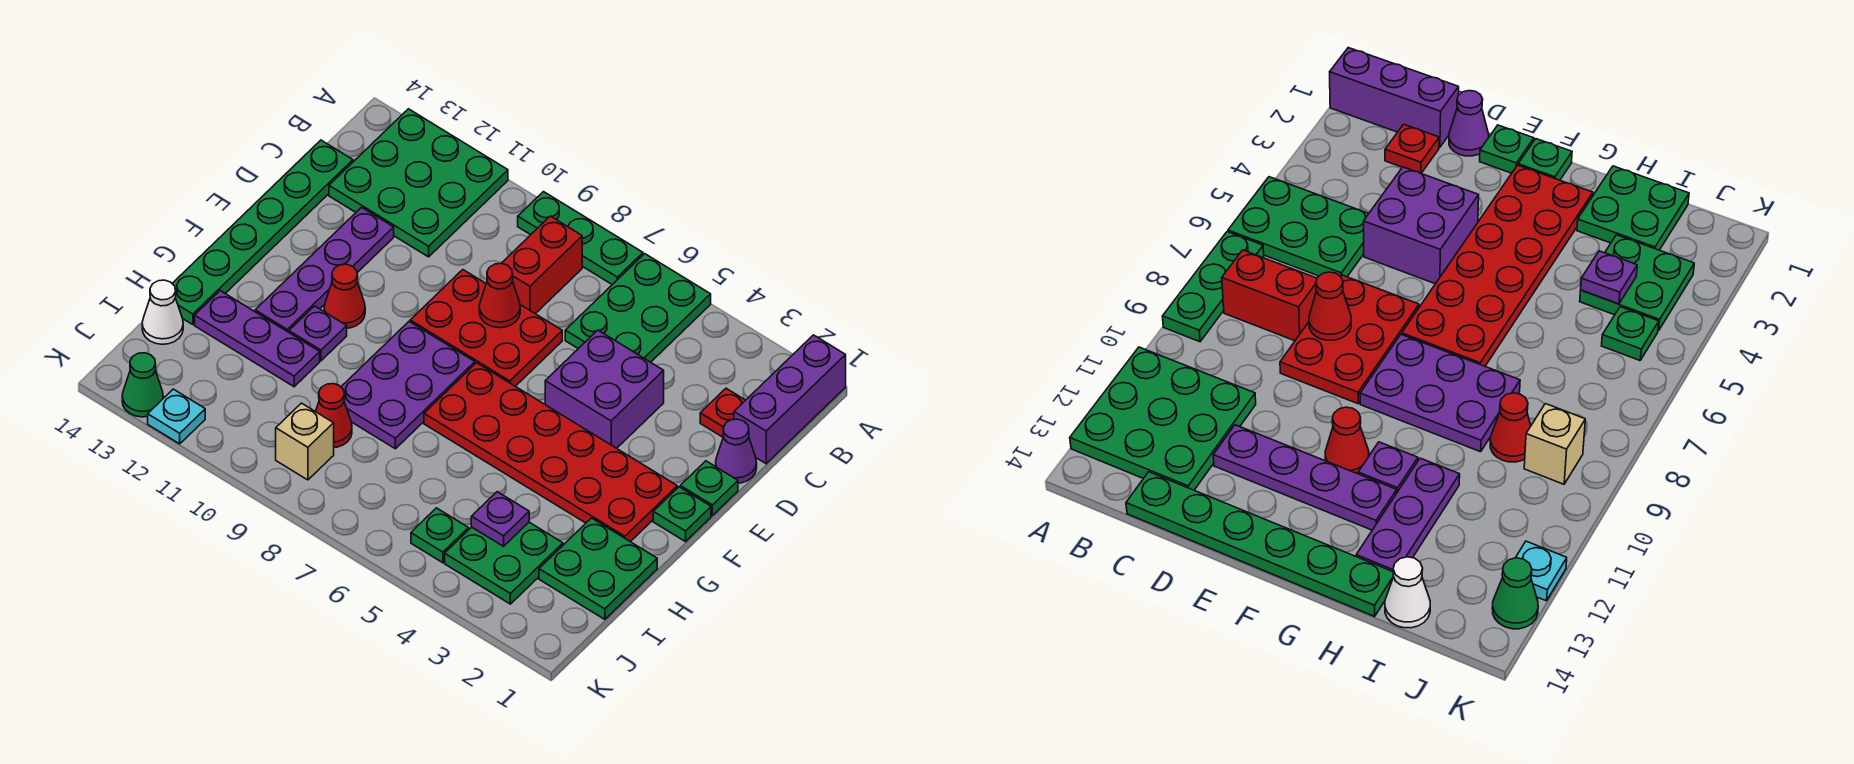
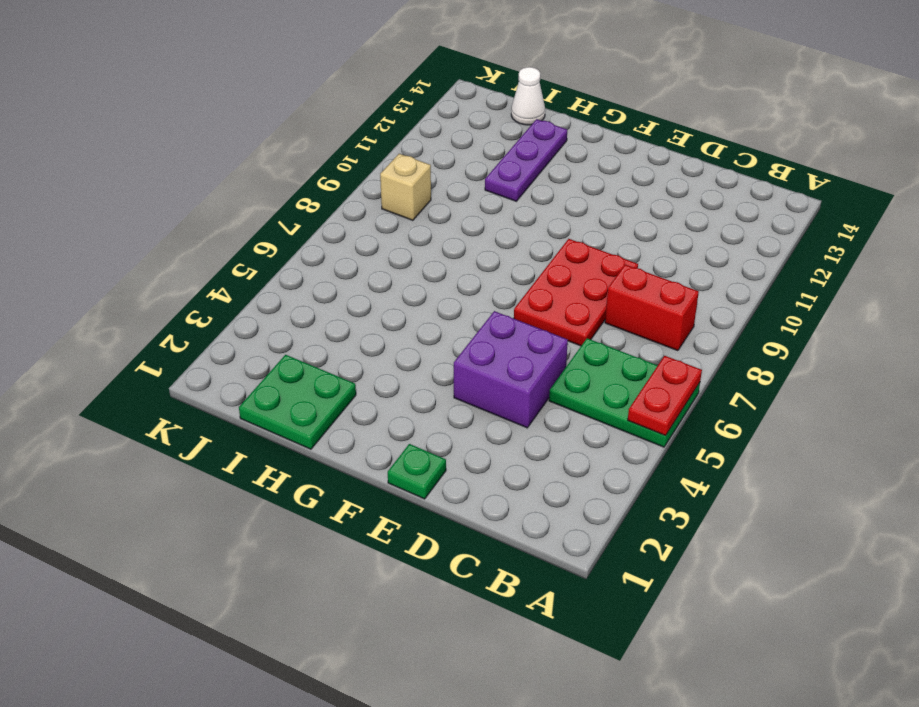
red 1x2 plate [628,356,702,436] -> none
none -> purple 1x3 brick [734,335,846,464]
none -> green 1x3 plate [518,192,643,285]
none -> green 3x3 plate [329,109,508,257]

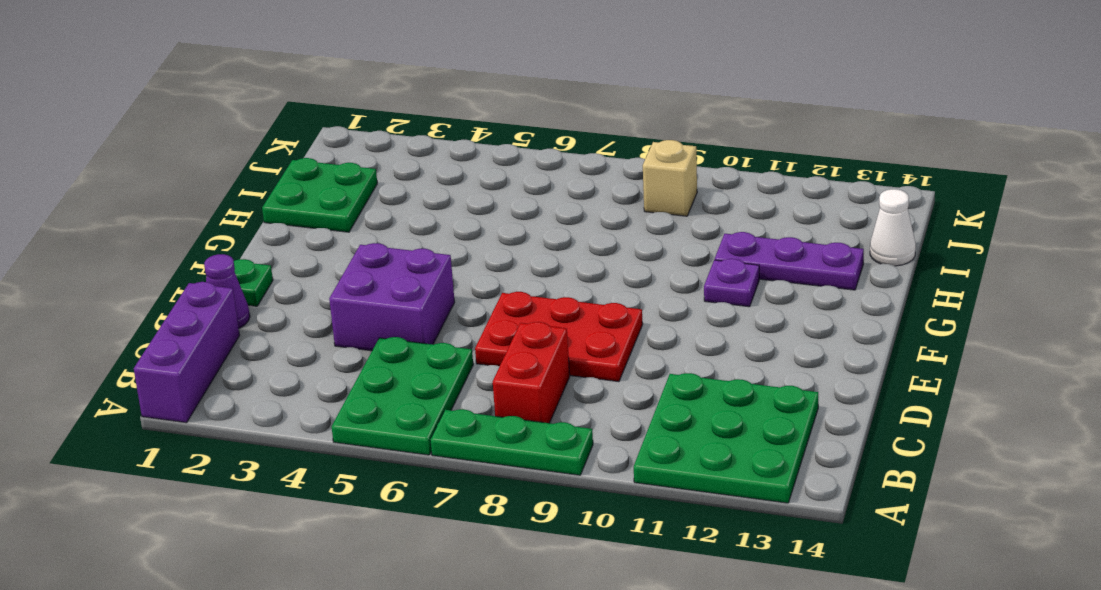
none -> red 1x1 plate [700,388,745,437]
none -> green 1x6 plate [172,140,353,325]
none -> purple 1x4 plate [255,208,394,332]

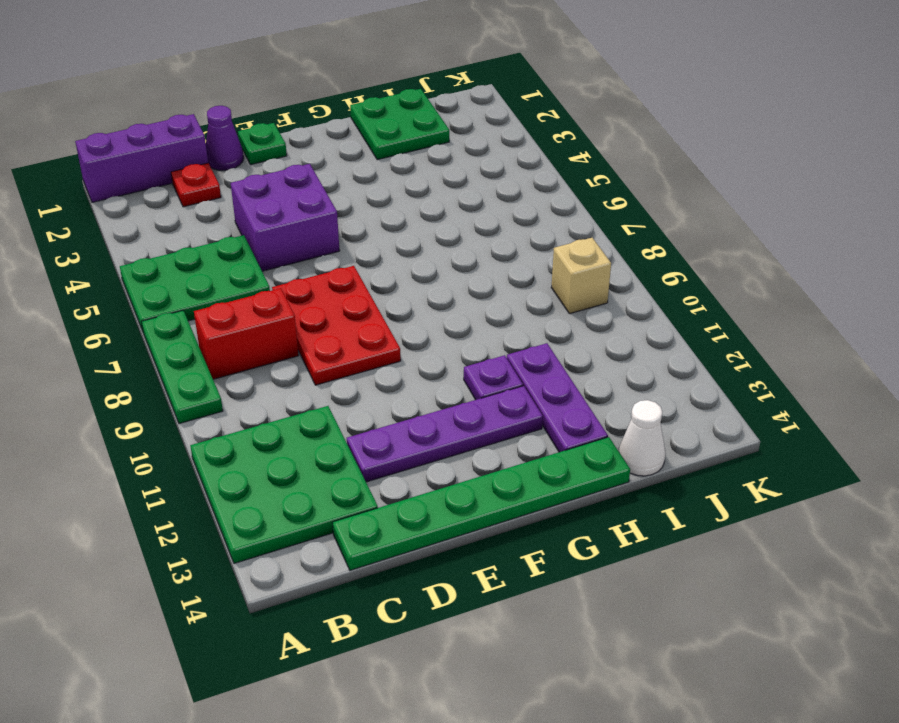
none -> green 1x1 plate [653,487,711,542]
none -> red 2x6 plate [424,363,677,542]
none -> purple 2x3 plate [341,322,475,449]

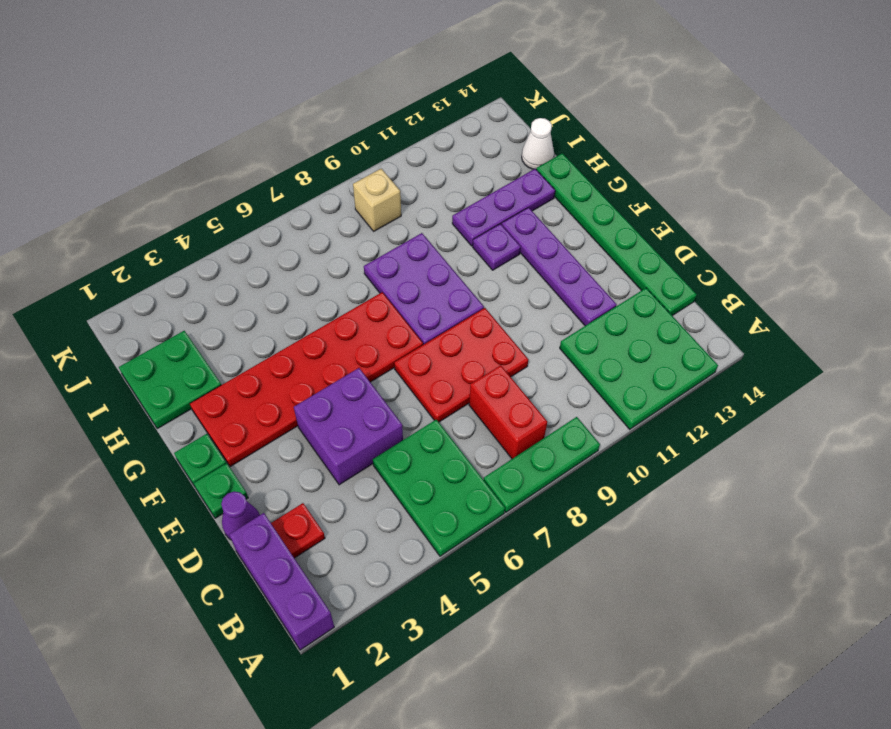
none -> red 1x1 cone [324,264,365,328]
none -> green 2x2 plate [445,522,563,604]
none -> red 1x1 cone [316,384,352,447]

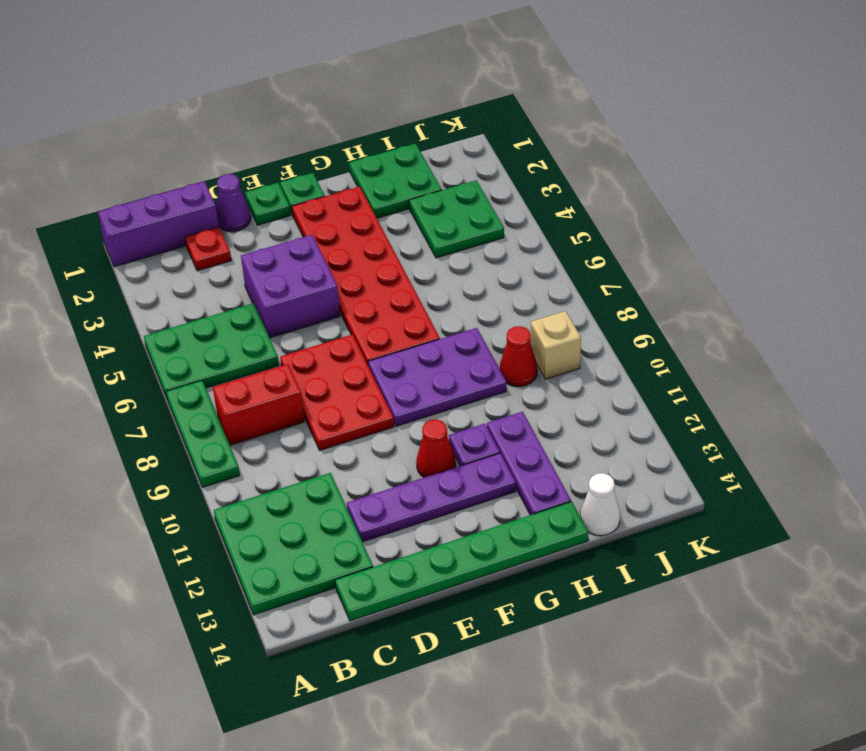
none -> green 1x1 plate [411,508,469,563]
none -> cyan 1x1 plate [148,389,205,444]
none -> green 1x1 cone [122,353,163,417]

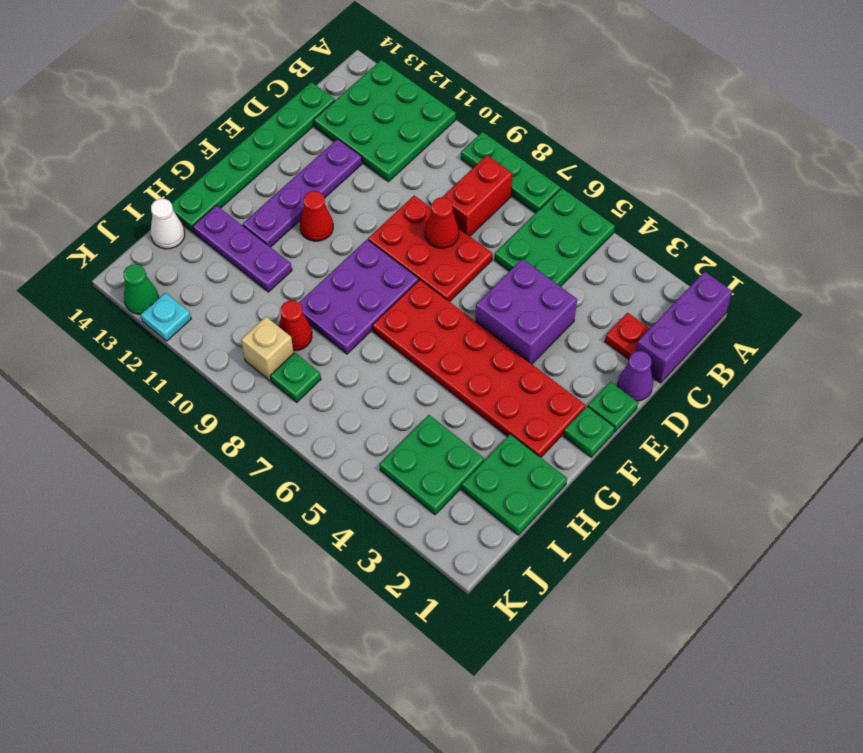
green 1x1 plate [270,352,321,402] -> green 1x1 plate moved to [411,508,469,563]
none -> purple 1x1 plate [289,306,347,361]
none -> purple 1x1 plate [471,492,529,546]

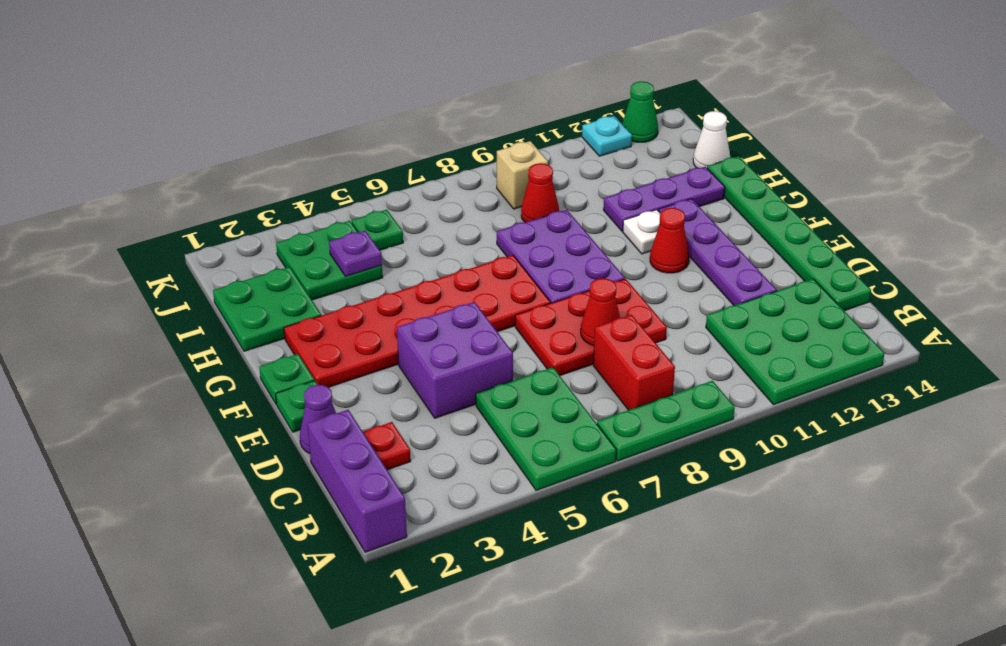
white 1x1 plate [623,210,660,254] -> purple 1x1 plate [289,306,347,361]

